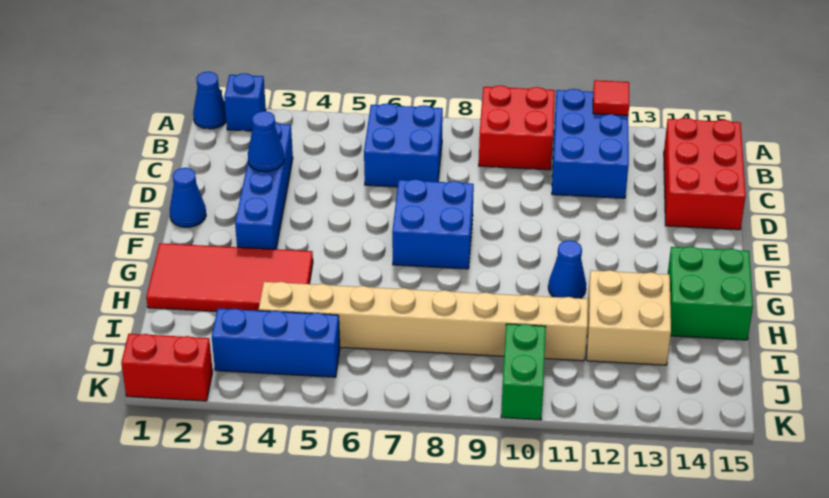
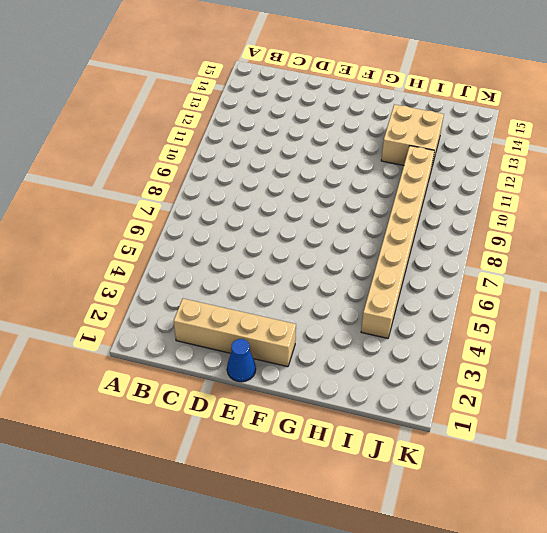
tan 1x4 brick [174,299,296,367] -> none
none -> blue 1x1 cone [193,72,226,129]
none -> blue 1x1 brick [224,73,266,131]
none -> red 2x2 brick [479,85,555,170]

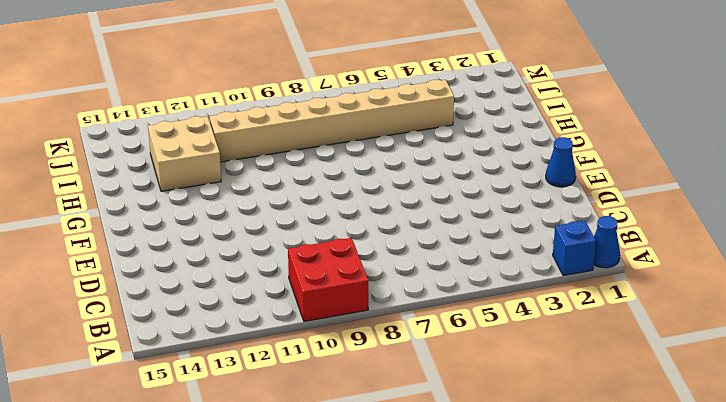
none -> blue 2x3 brick [552,89,629,198]
none -> blue 2x2 brick [364,104,443,187]
none -> red 2x3 brick [664,118,746,230]

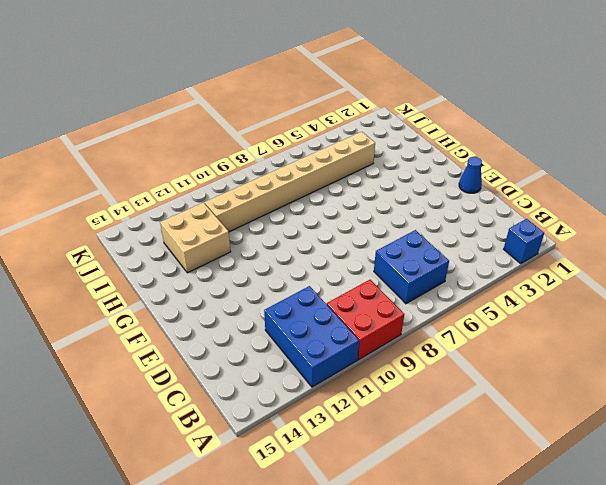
none -> blue 1x1 cone [193,72,226,129]
none -> red 2x3 brick [664,118,746,230]
none -> blue 1x4 brick [235,123,293,249]

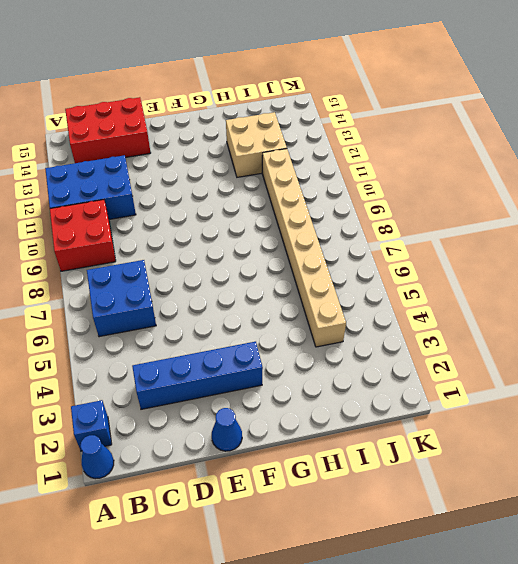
none -> blue 2x2 brick [392,179,474,269]
none -> red 2x4 tile [146,243,313,312]
none -> blue 1x1 cone [548,240,586,298]

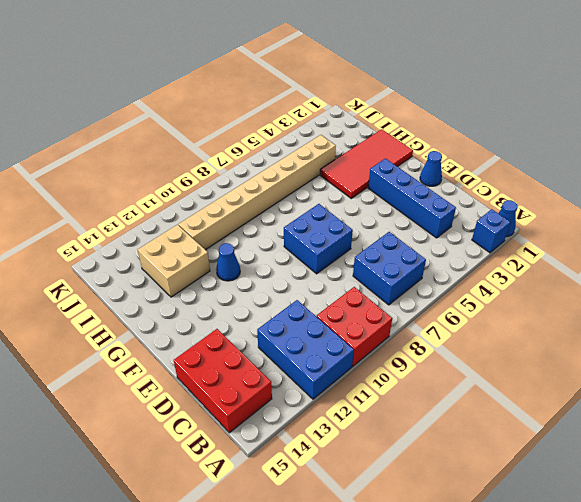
none -> green 2x2 brick [668,247,753,340]
none -> blue 1x3 brick [212,308,340,377]
none -> green 1x2 brick [501,324,546,420]

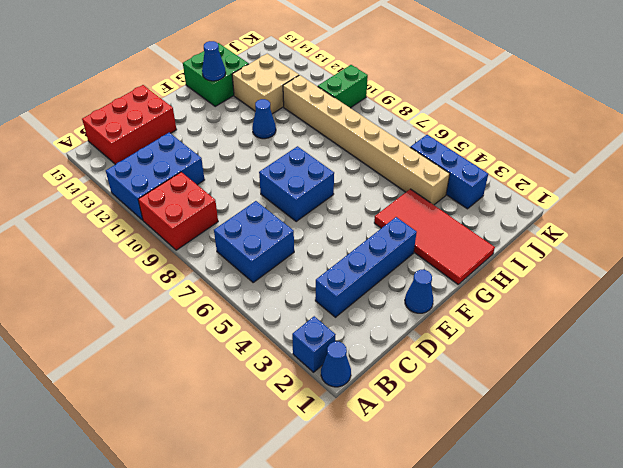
blue 1x1 cone [202,41,226,81] -> blue 1x1 cone moved to [248,111,284,172]
none -> red 1x2 brick [121,334,213,401]
none -> red 1x1 tile [593,80,629,115]

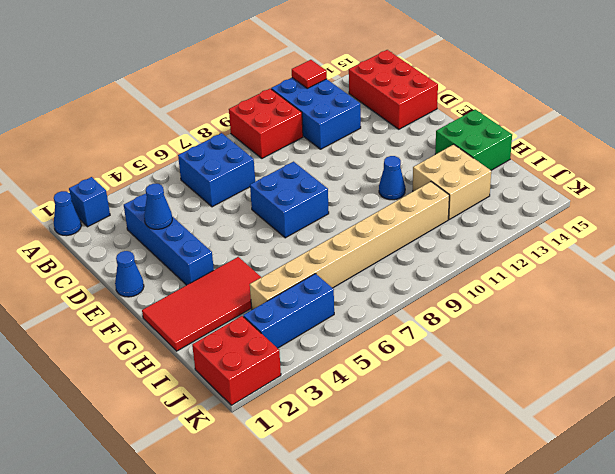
red 2x2 brick [192,316,281,405] -> red 1x2 brick [121,334,213,401]
none -> green 1x2 brick [501,324,546,420]

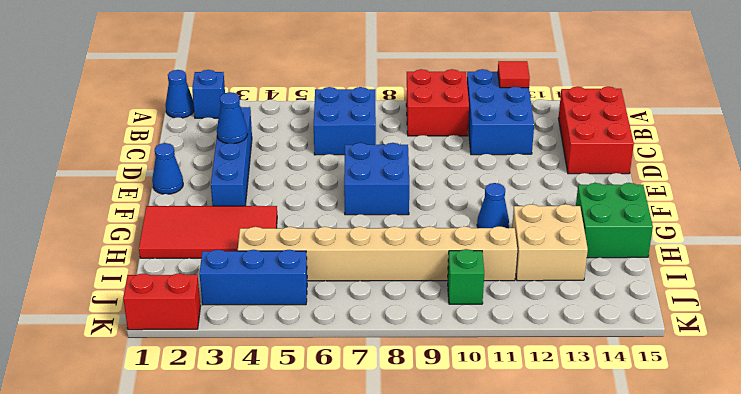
green 1x1 brick [448,249,484,304] -> green 1x2 brick [501,324,546,420]

